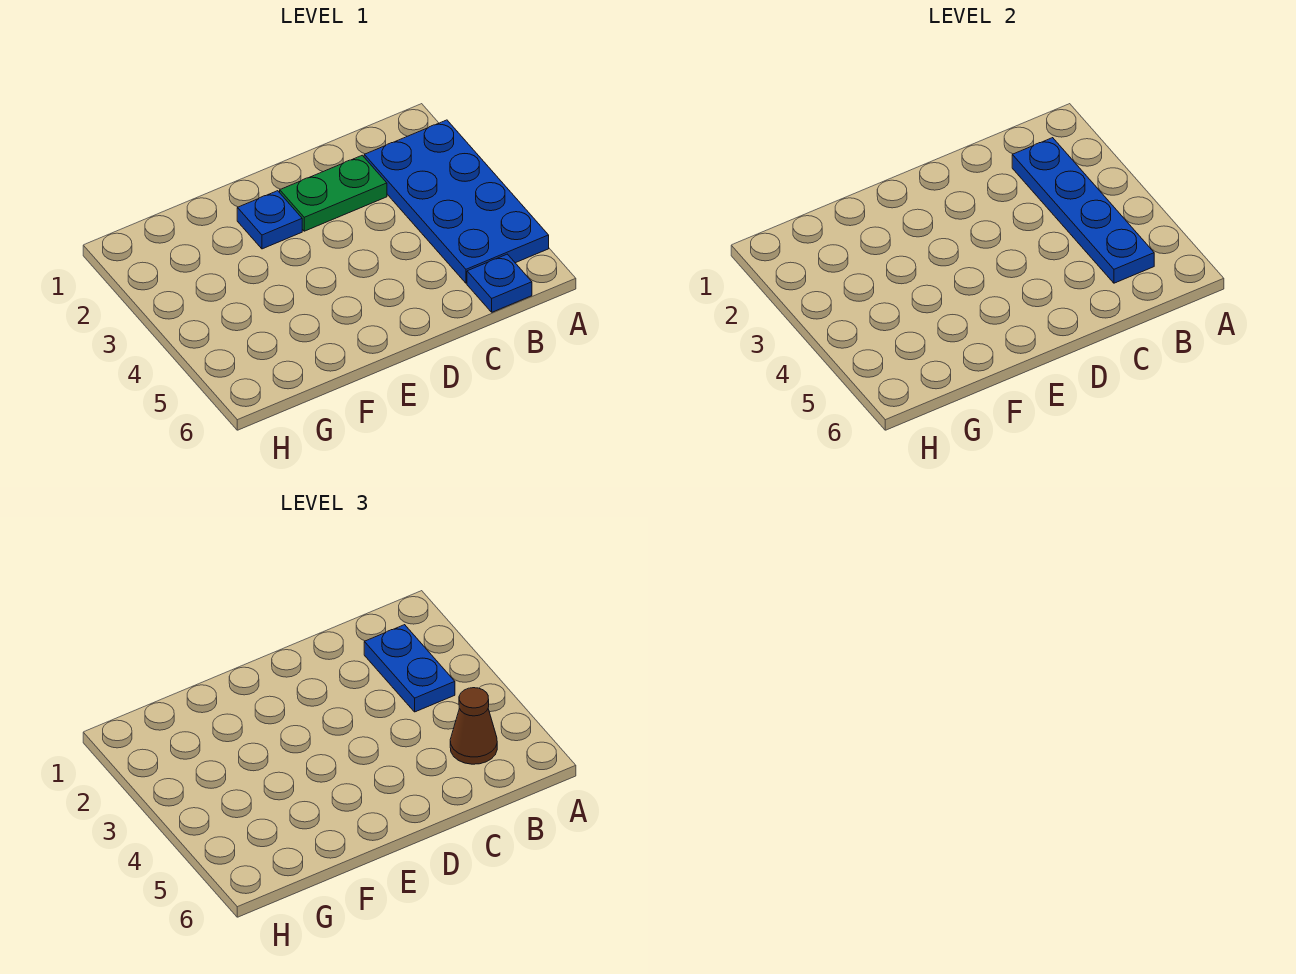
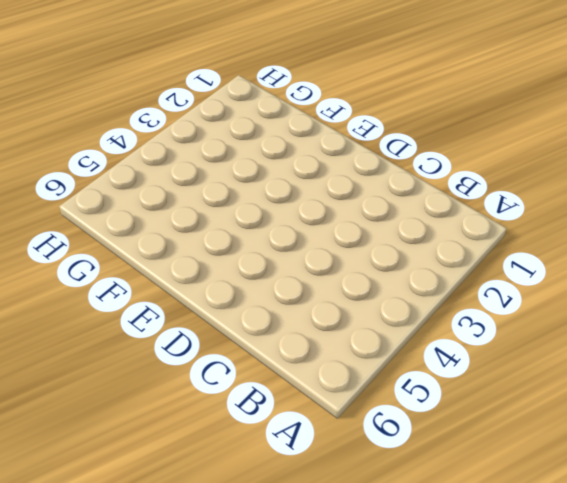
none -> blue 2x4 plate [364,120,549,283]
none -> blue 1x1 plate [467,254,532,312]

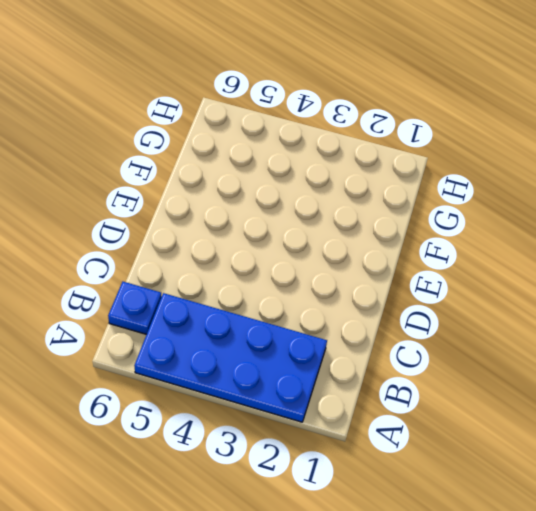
none -> green 1x2 plate [280,155,387,231]
none -> blue 1x1 plate [237,191,302,249]

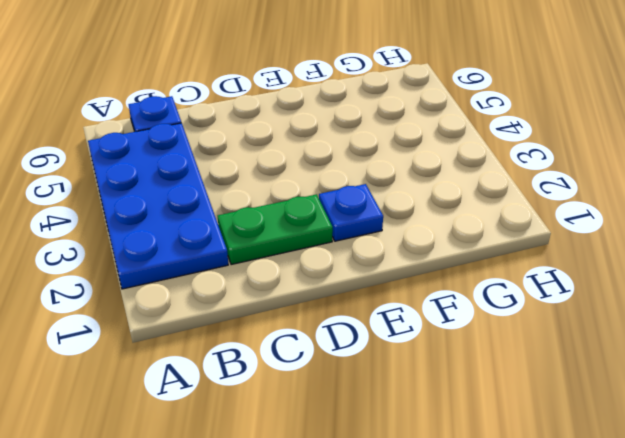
none -> blue 1x4 plate [1012,138,1154,283]
none -> blue 1x2 plate [364,625,455,712]

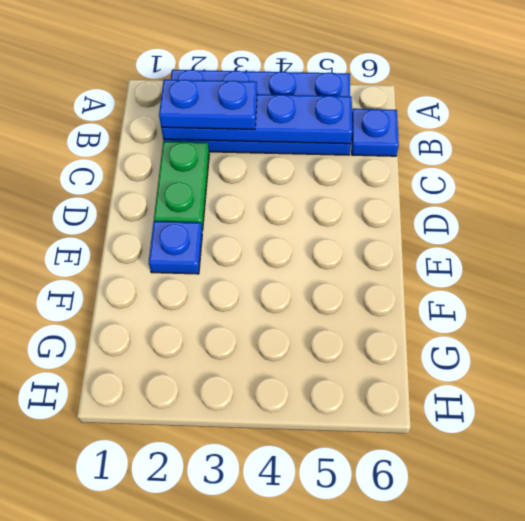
none -> brown 1x1 cone [450,688,497,764]

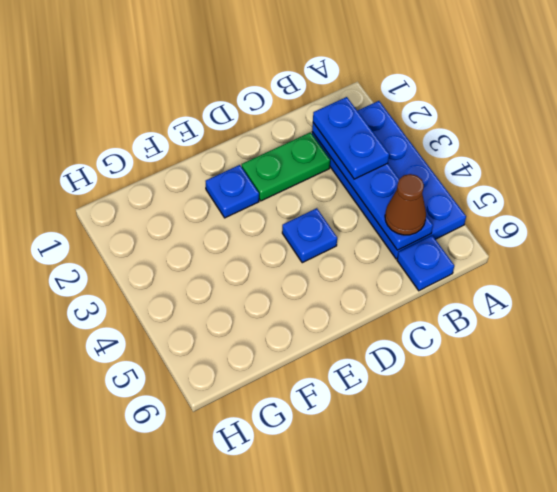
blue 1x1 plate [282,208,337,263] -> none

